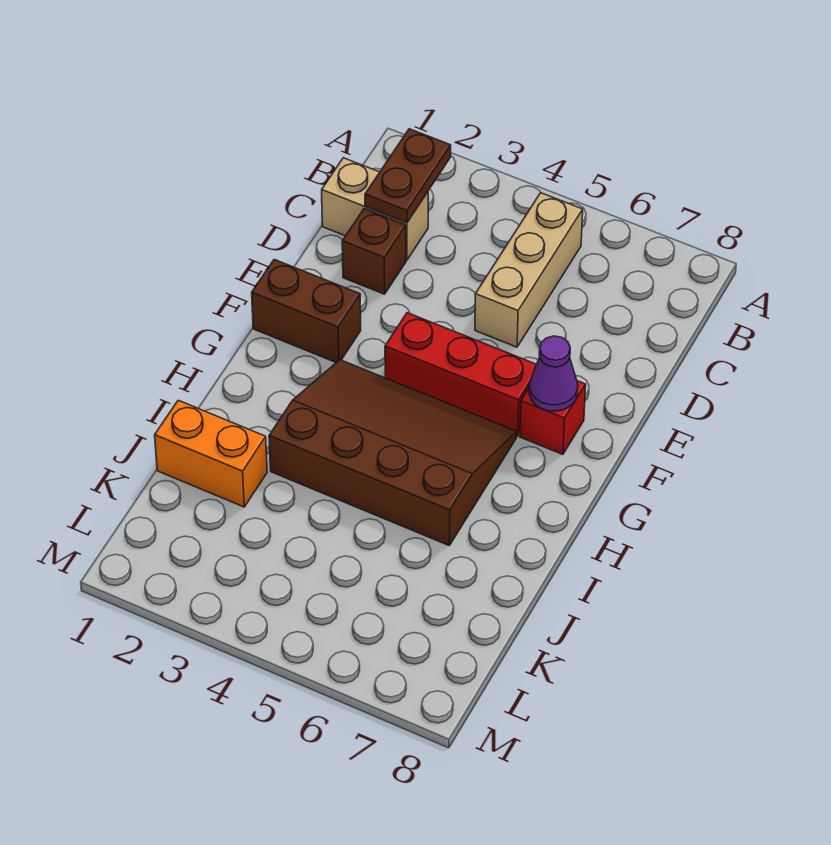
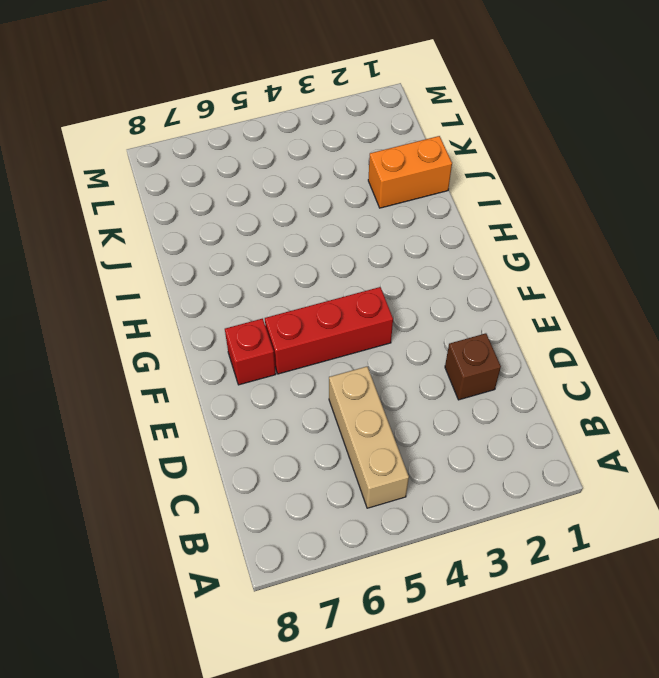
none -> tan 1x2 brick [322,158,428,260]
none -> brown 1x2 brick [252,259,361,362]

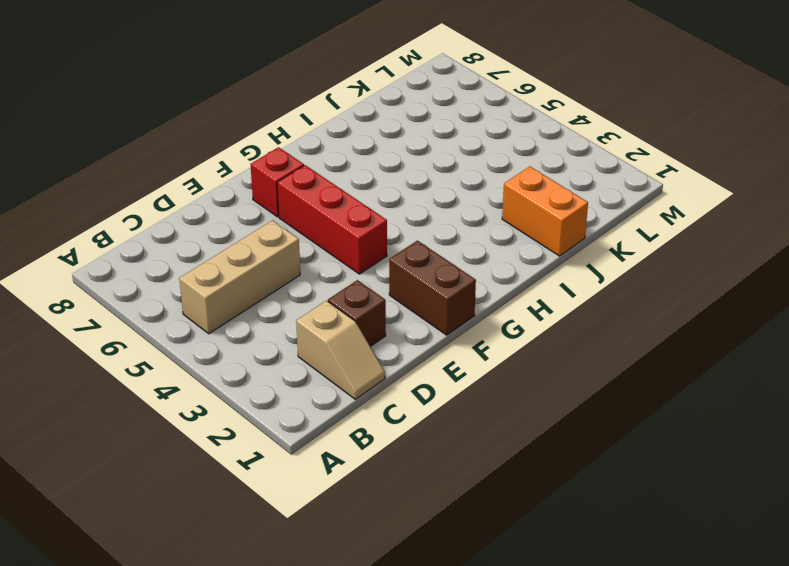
tan 1x2 slope [296,301,385,399] -> tan 1x2 brick [322,158,428,260]
none -> brown 3x4 slope [269,360,517,545]
none -> brown 1x2 plate [365,129,451,223]

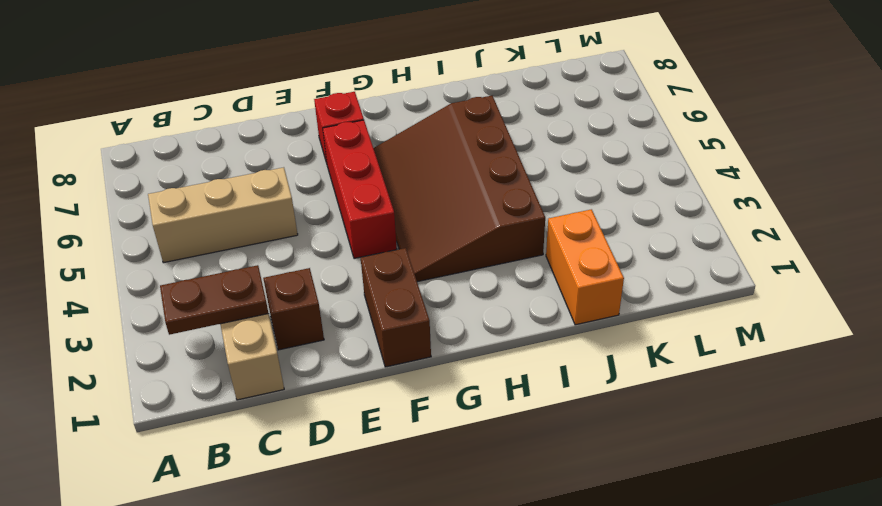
none -> purple 1x1 cone [529,336,578,411]

